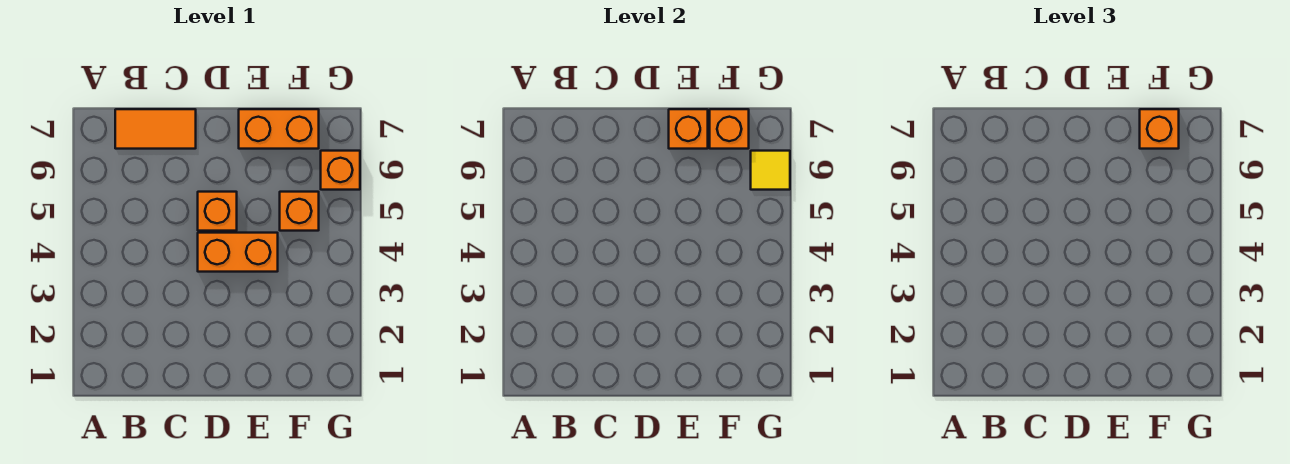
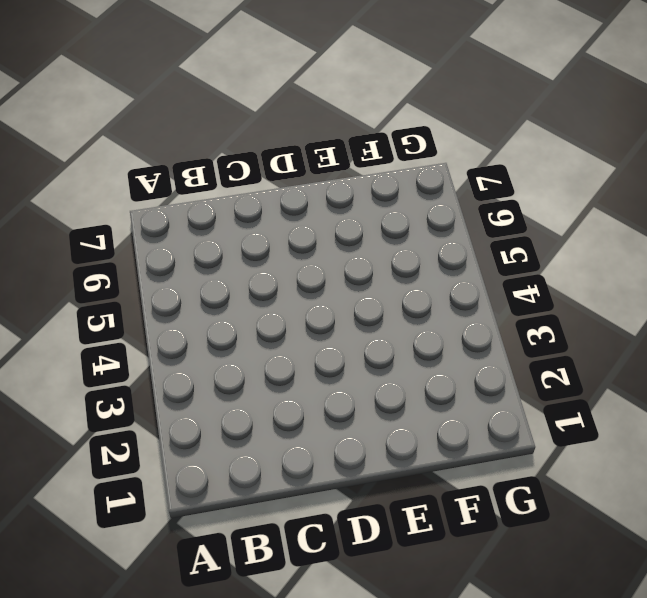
none -> orange 1x2 tile [115,109,196,149]
none -> orange 1x2 brick [198,233,278,272]

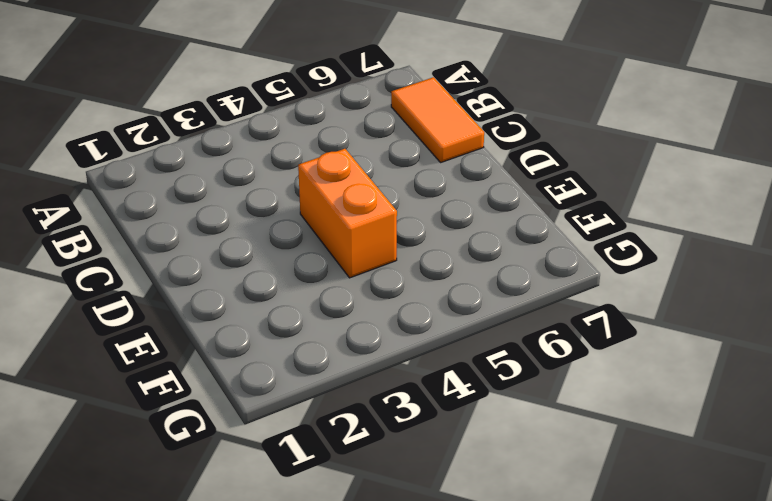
none -> orange 1x1 brick [198,192,237,231]
none -> orange 1x2 brick [239,109,319,149]

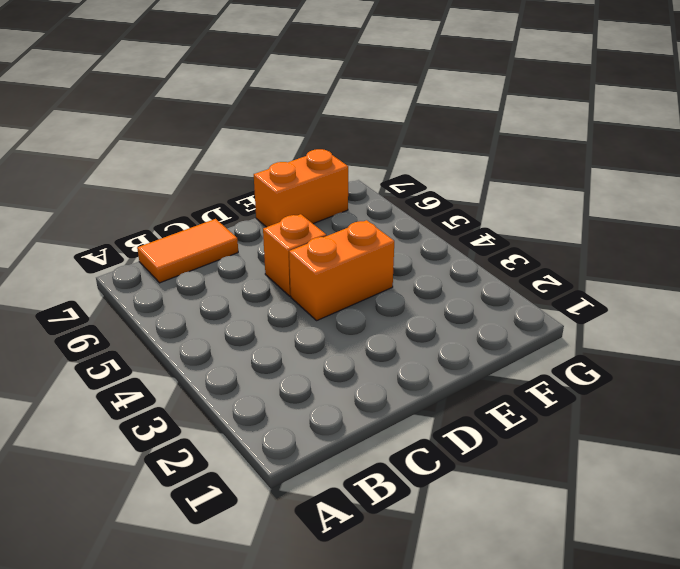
none -> orange 1x1 brick [280,192,319,231]
none -> orange 1x1 brick [321,151,360,190]

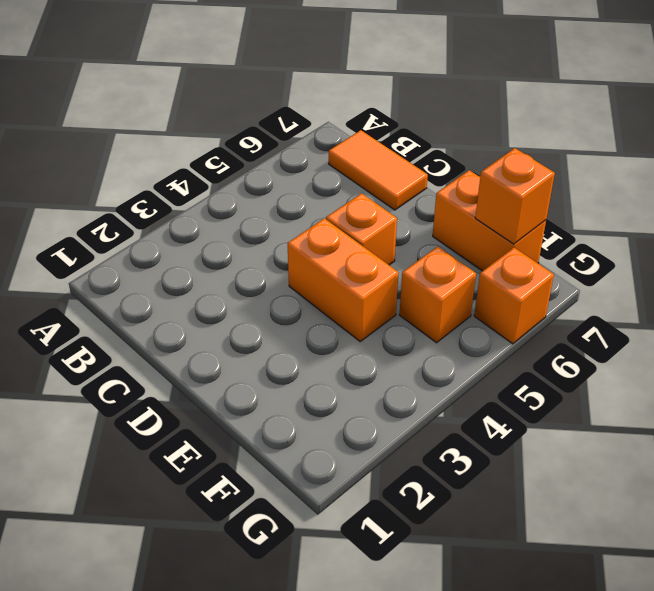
none -> orange 1x1 brick [669,109,708,149]
none -> yellow 1x1 tile [751,151,790,190]

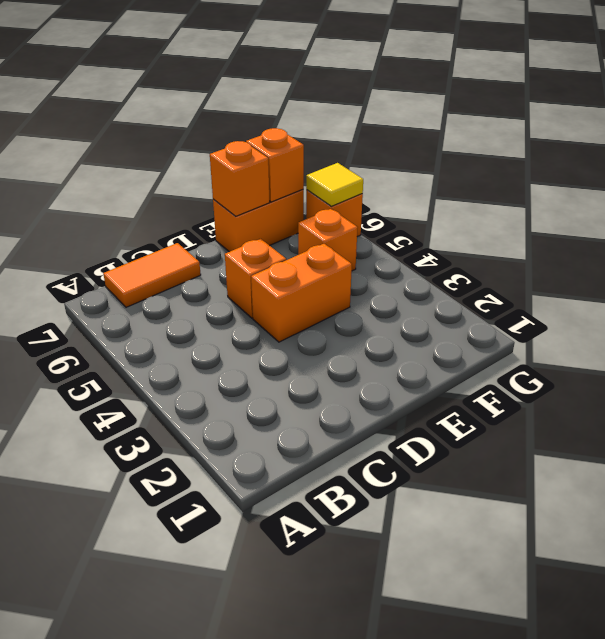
none -> orange 1x1 brick [1140,109,1179,149]

